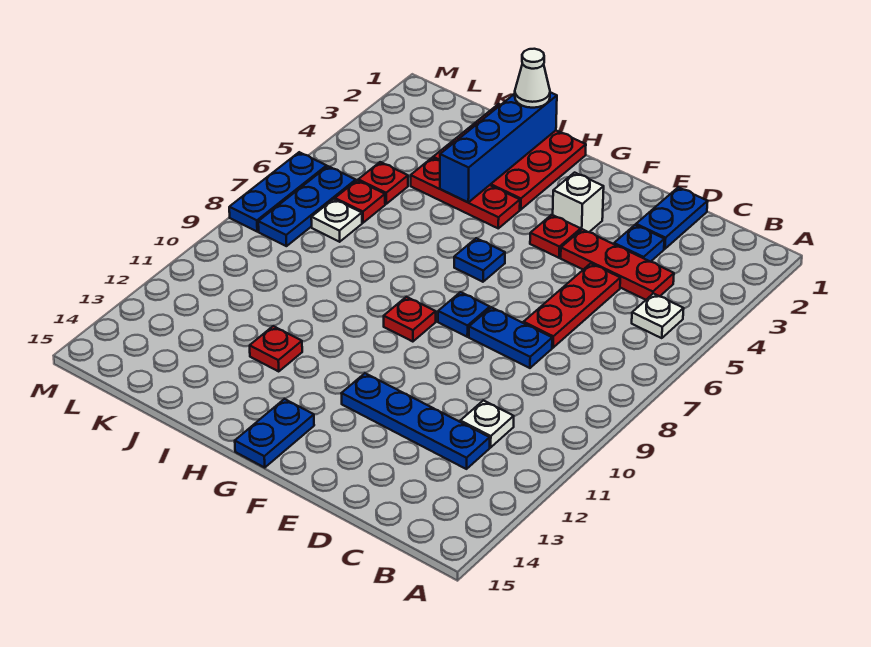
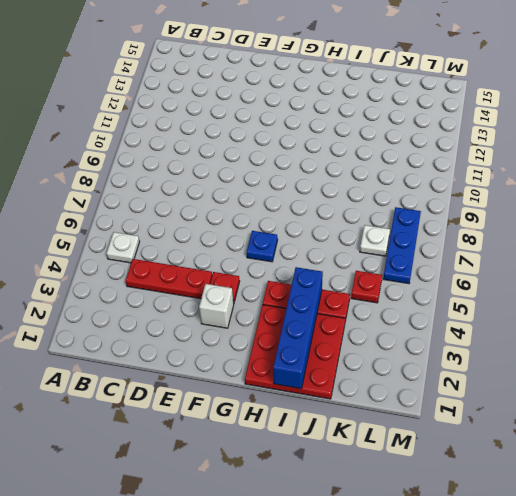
none -> white 1x1 plate [460,400,514,447]
none -> blue 1x4 plate [341,373,490,469]
none -> blue 1x2 plate [636,187,708,249]

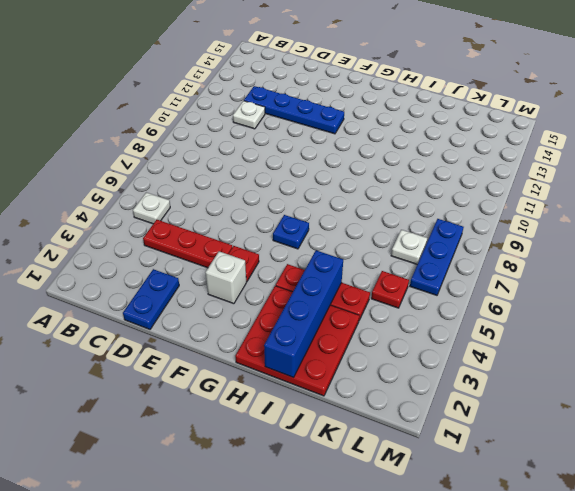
none -> blue 1x1 plate [614,225,664,262]
none -> red 1x3 plate [524,263,620,348]
none -> blue 1x2 plate [469,307,552,368]

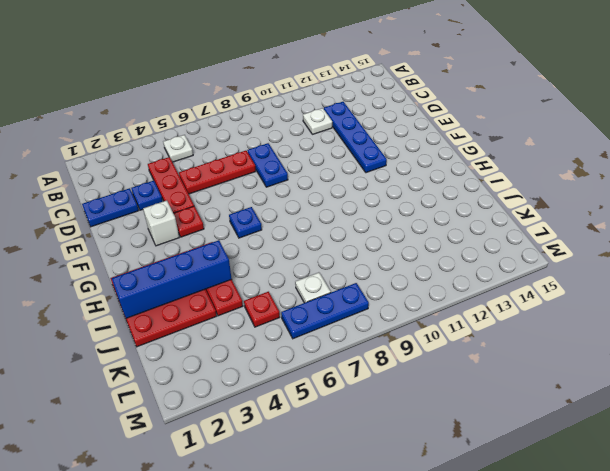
none -> blue 1x1 plate [438,292,490,337]
none -> red 1x1 plate [384,297,436,342]
none -> blue 1x2 plate [235,399,314,467]

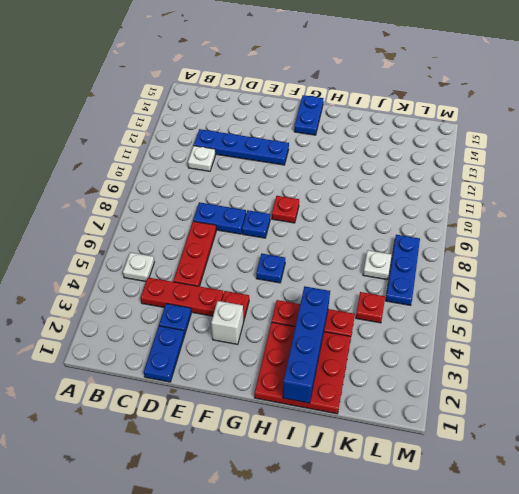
none -> red 1x1 plate [250,326,302,371]
none -> red 1x1 plate [335,180,385,223]
none -> blue 1x3 plate [229,152,327,231]

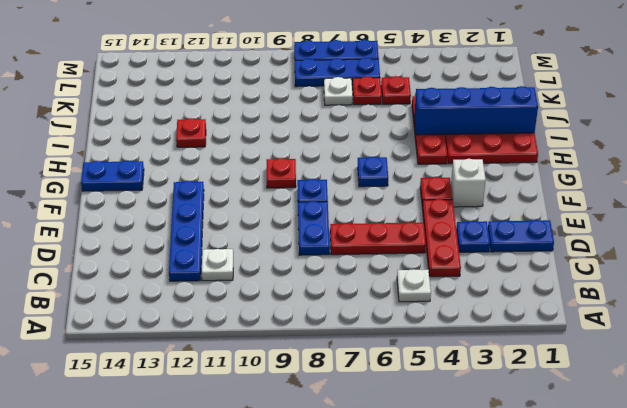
none -> white 1x1 cone [515,49,550,108]

